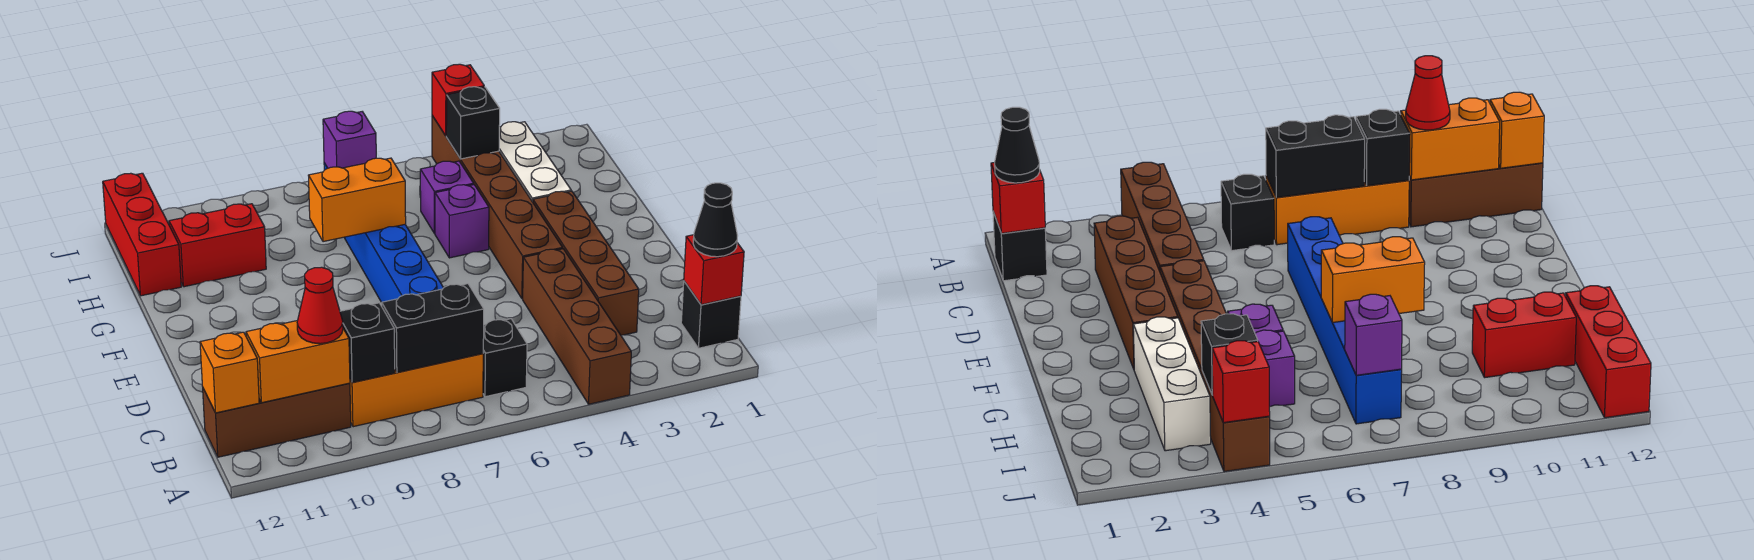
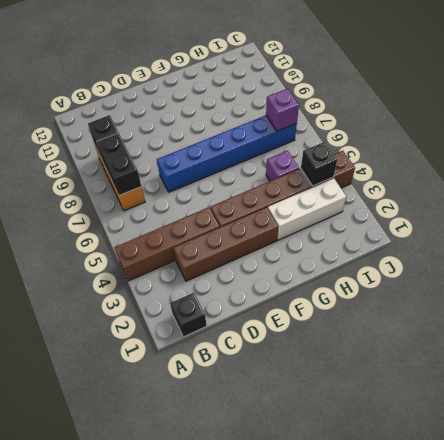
none -> black 1x1 brick [483,319,527,397]
none -> brown 1x3 brick [203,383,351,457]
none -> purple 1x1 brick [435,185,489,258]

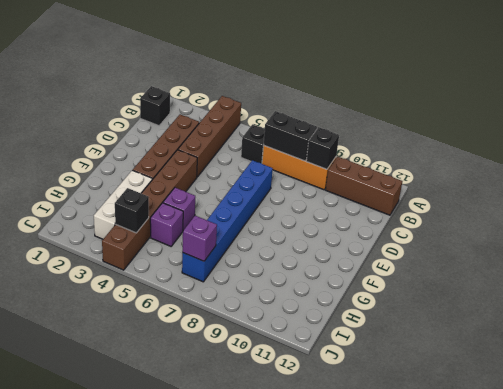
none -> red 1x2 brick [169,204,266,287]
none -> red 1x3 brick [103,173,181,296]
none -> red 1x1 brick [684,235,744,305]

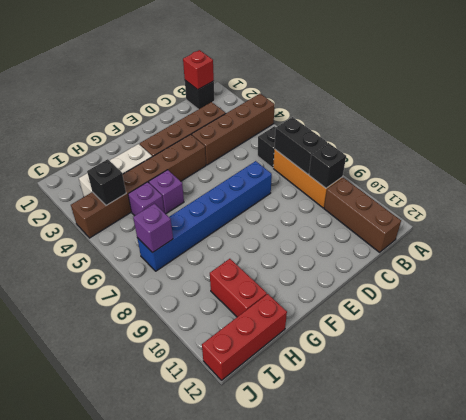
none -> orange 1x2 brick [246,320,350,403]
none -> orange 1x1 brick [200,332,259,413]
none -> orange 1x2 brick [308,158,406,242]

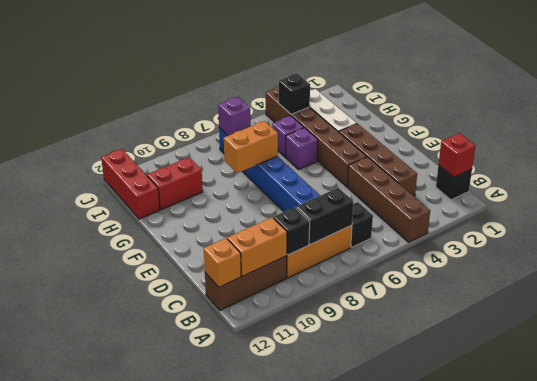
none -> red 1x1 brick [432,64,484,136]
none -> black 1x1 cone [693,183,737,257]
none -> red 1x1 cone [297,267,343,344]

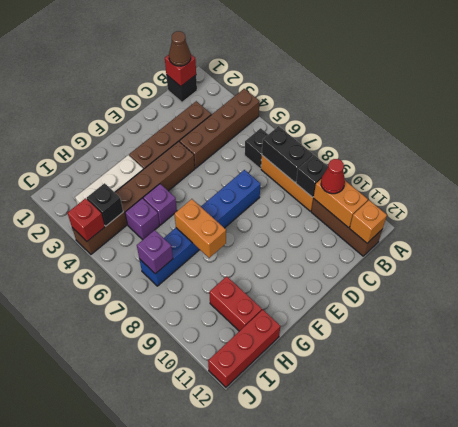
brown 1x1 cone [169,31,191,66] -> black 1x1 cone [693,183,737,257]

